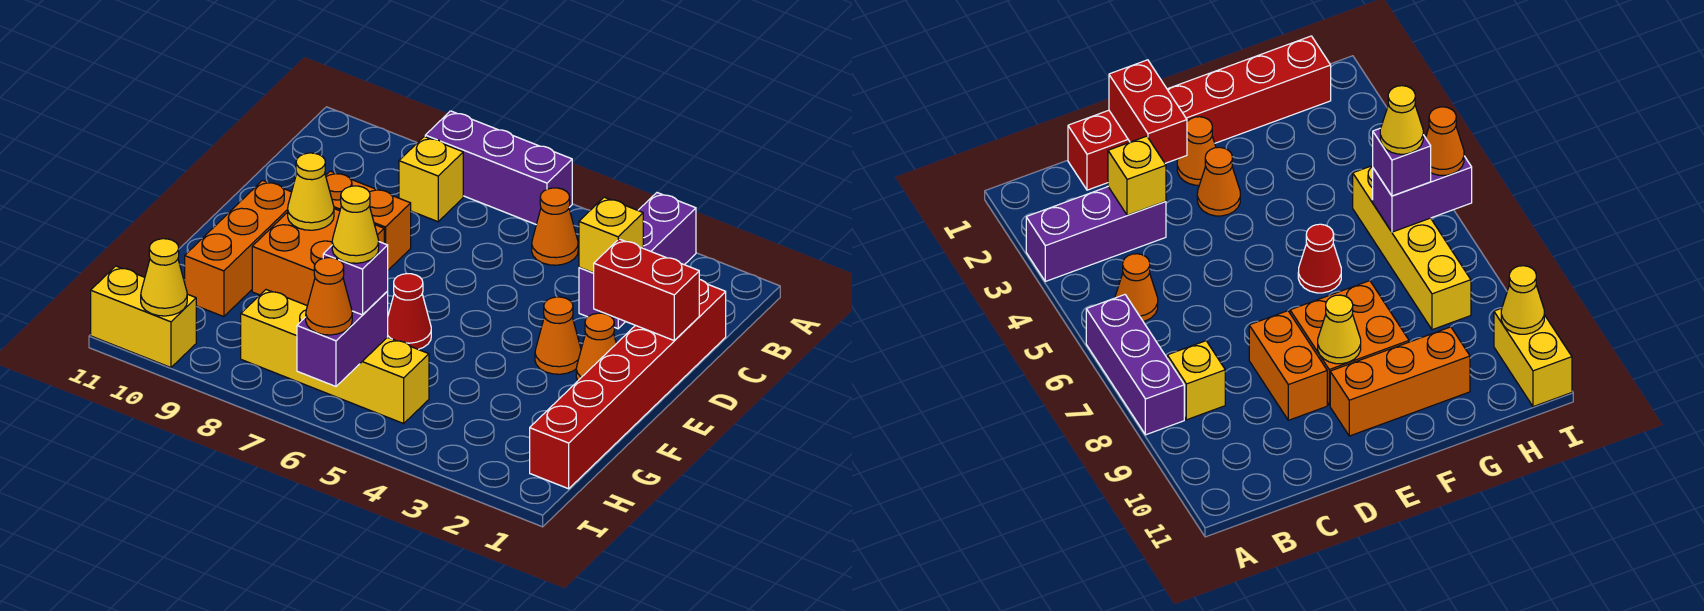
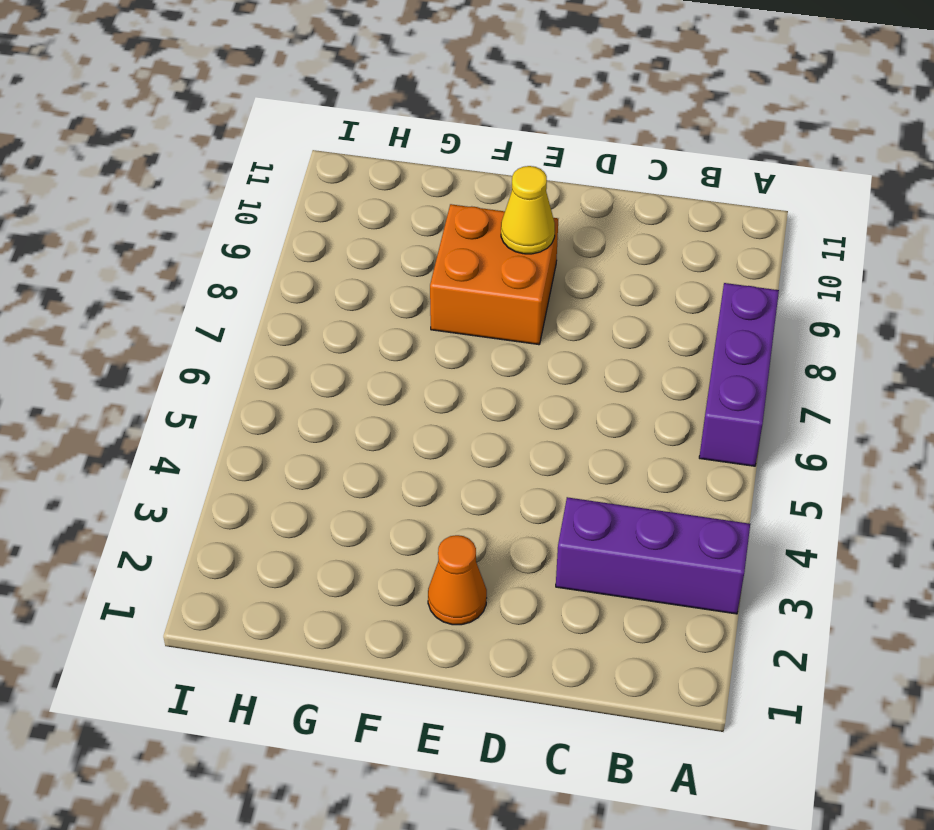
none -> orange 1x1 cone [532,188,578,265]
none -> yellow 1x1 brick [399,137,463,222]
none -> red 1x6 brick [530,279,726,489]

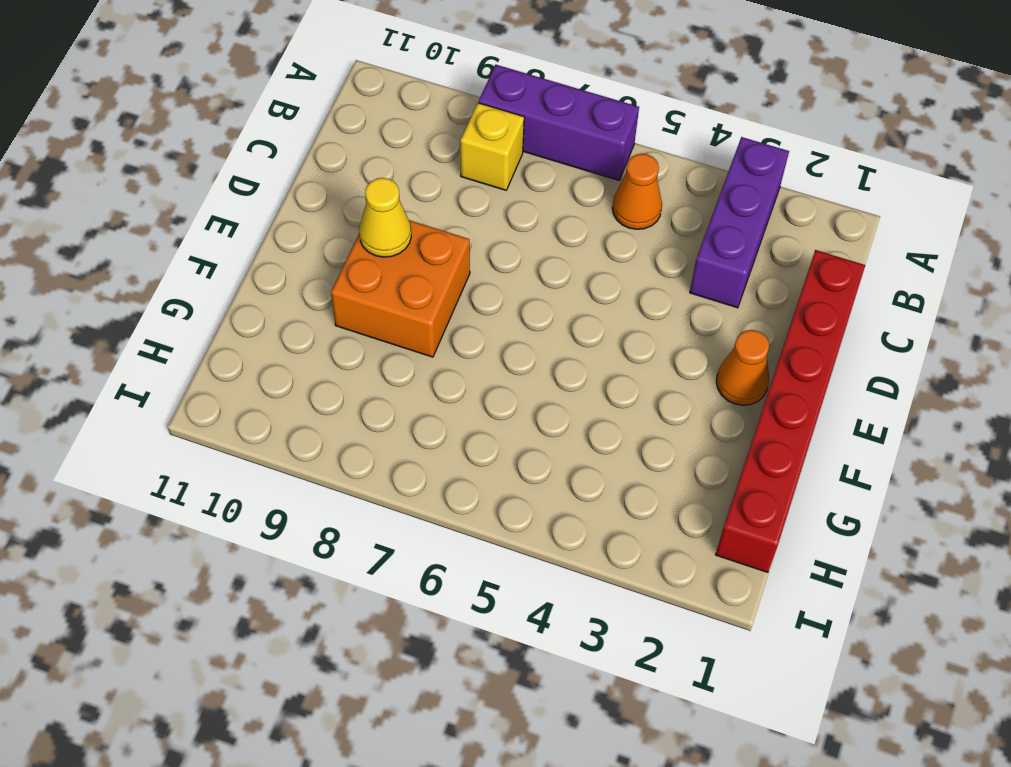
none -> orange 1x2 brick [326,171,411,270]
none -> orange 1x1 cone [535,297,581,374]
none -> orange 1x3 brick [185,180,291,317]

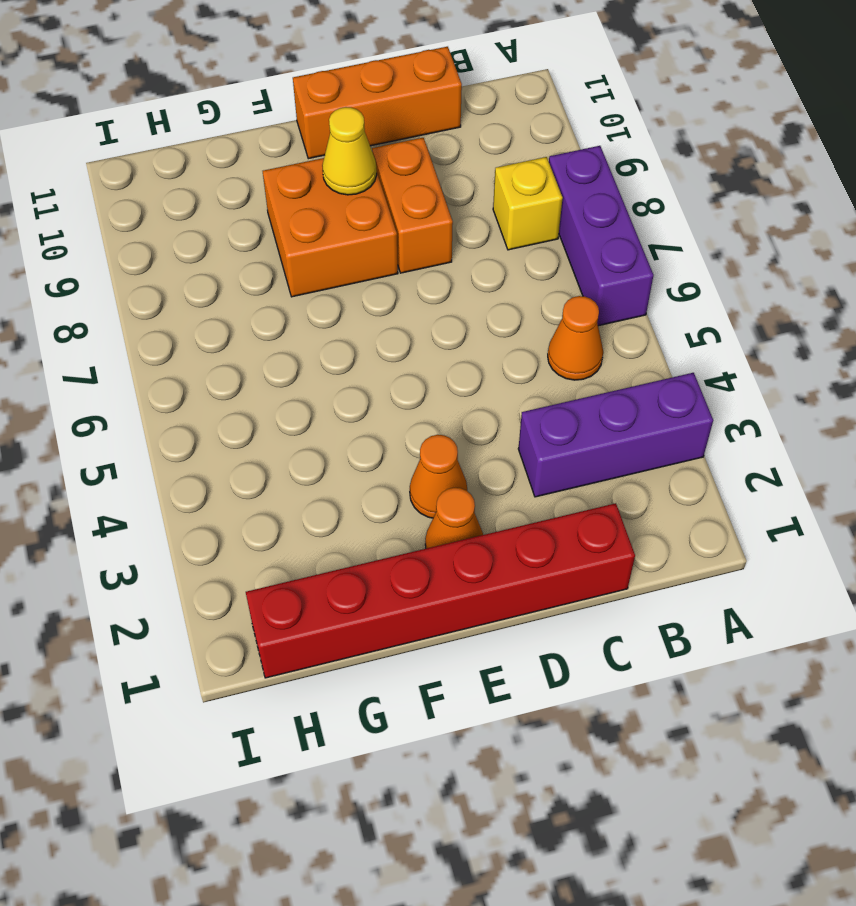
orange 1x3 brick [293,47,462,159] -> orange 1x3 brick moved to [185,180,291,317]
none -> red 1x1 cone [388,274,431,349]
none -> yellow 1x4 brick [241,290,429,423]
none -> yellow 1x2 brick [91,266,196,368]

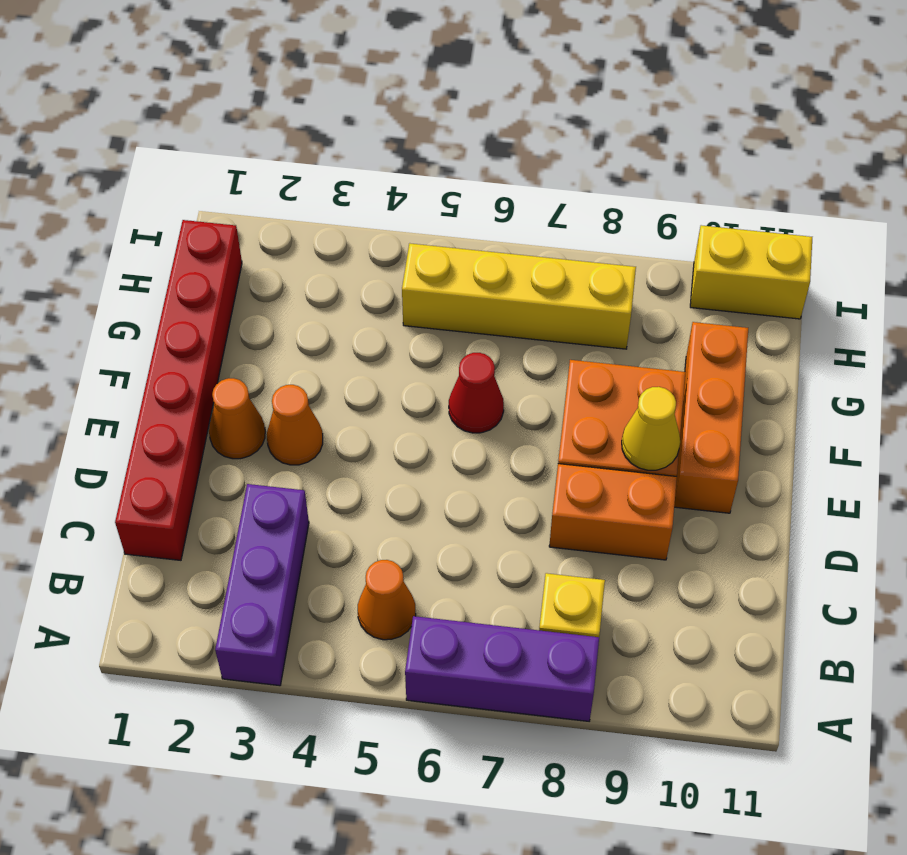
none -> yellow 1x1 brick [579,197,643,273]
none -> red 1x2 brick [594,239,699,341]
none -> purple 1x2 brick [297,291,388,386]

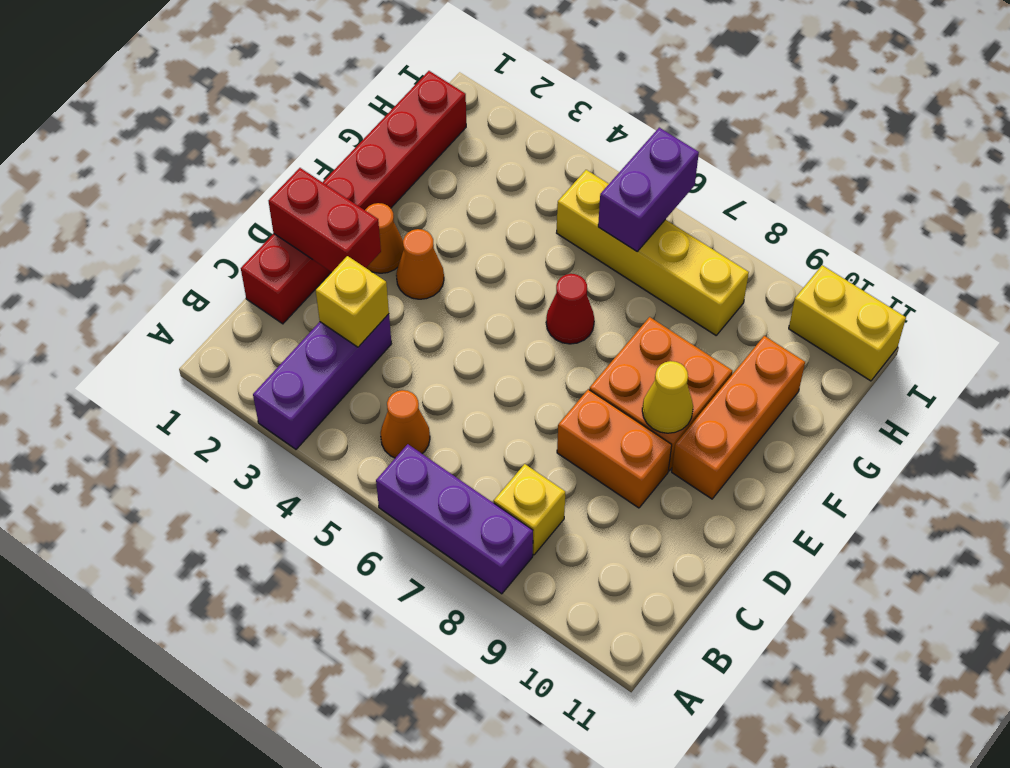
none -> yellow 1x1 cone [141,239,187,316]
none -> purple 1x1 brick [323,242,388,315]
none -> orange 1x1 cone [306,258,352,335]

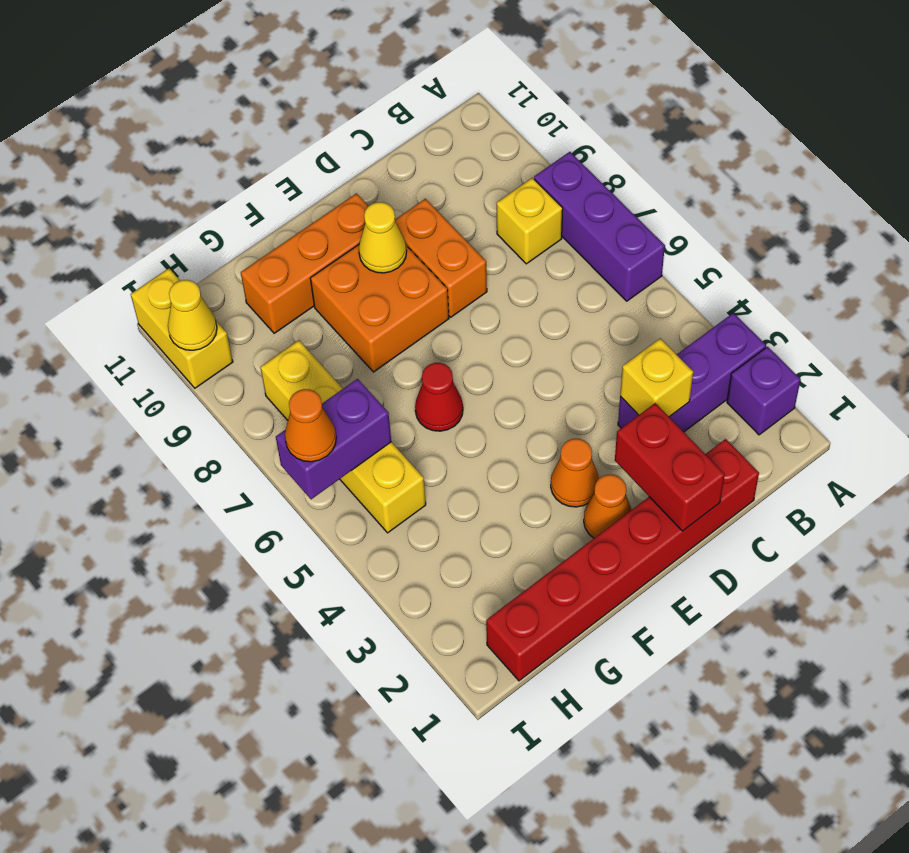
purple 1x1 brick [727,347,801,435] -> purple 1x1 brick moved to [323,242,388,315]
none -> orange 1x1 cone [532,188,578,265]
none -> yellow 1x1 cone [332,186,379,263]

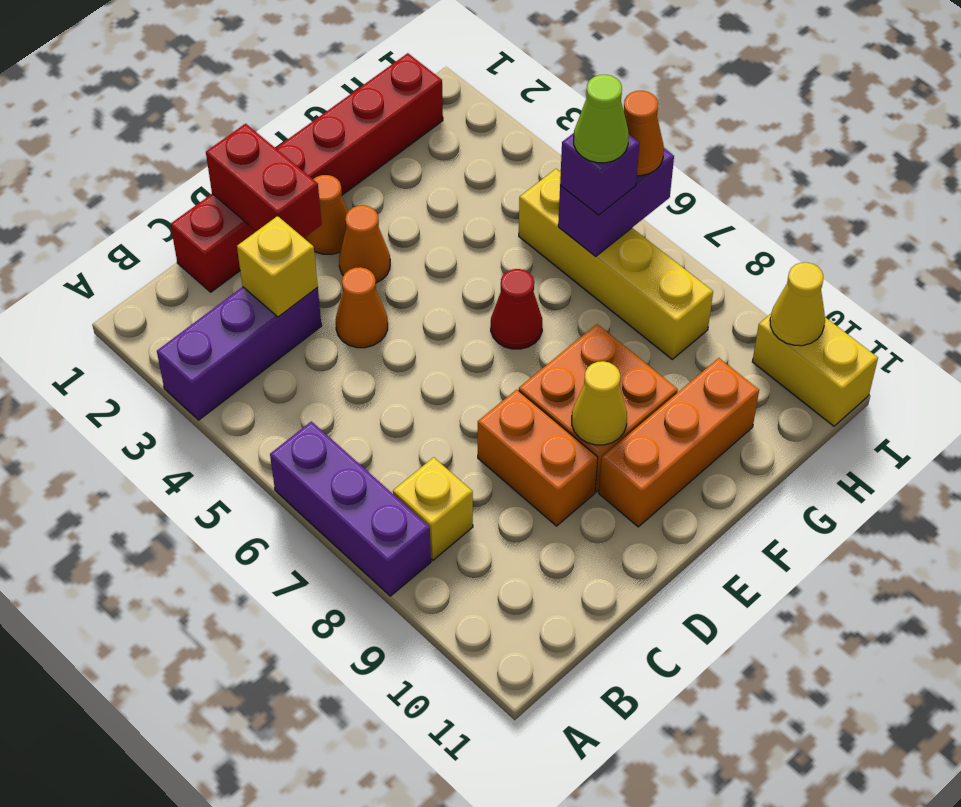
orange 1x1 cone [336,267,388,348] -> orange 1x1 cone moved to [532,188,578,265]
lime 1x1 cone [574,75,629,163] -> yellow 1x1 cone [332,186,379,263]

